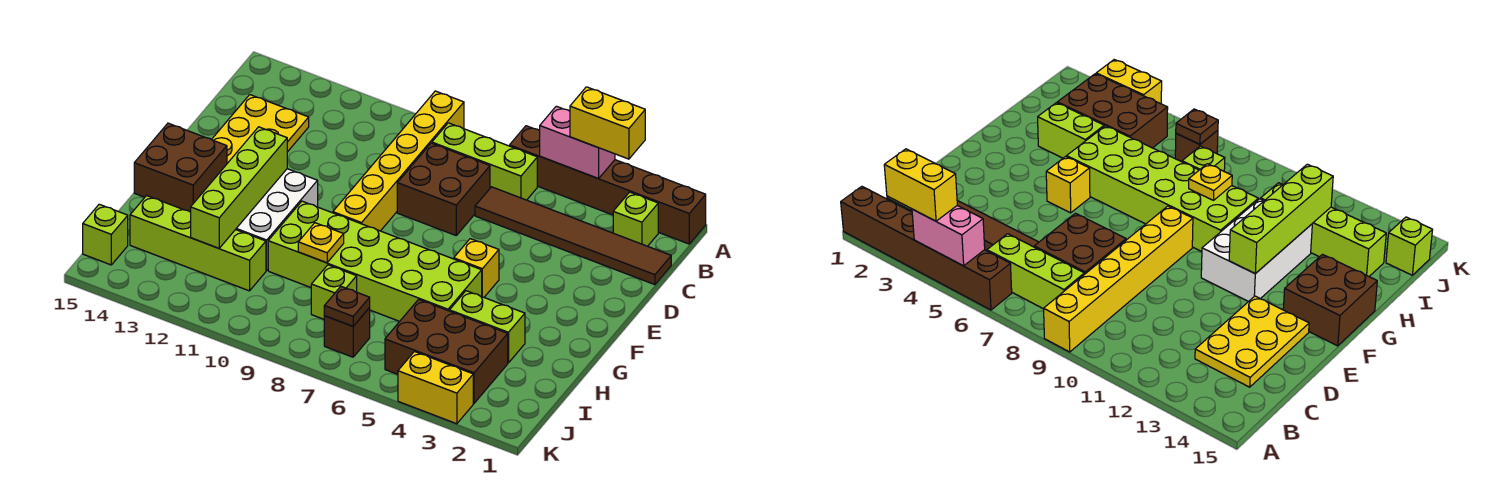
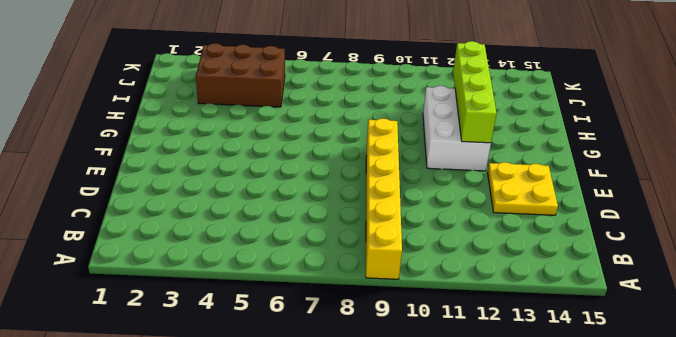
yellow 2x2 plate [488,162,558,215] -> yellow 2x3 plate [211,95,309,163]
none -> brown 1x6 brick [510,126,706,244]
none -> lime 1x1 brick [613,192,658,246]
none -> lime 1x3 brick [432,123,537,200]

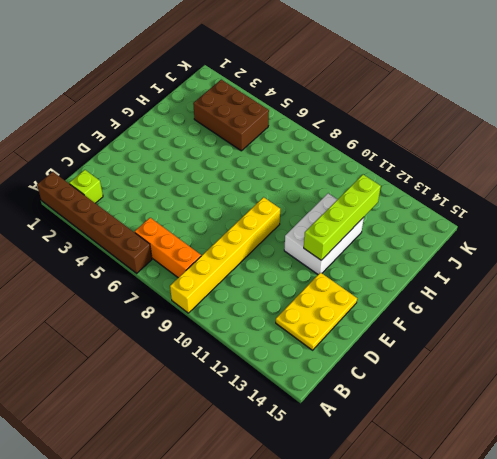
orange 1x3 brick [135,218,201,278] -> lime 1x3 brick [432,123,537,200]
none -> brown 1x6 tile [475,187,671,285]
none -> brown 2x2 brick [397,143,490,235]
none -> yellow 1x1 brick [454,239,499,297]

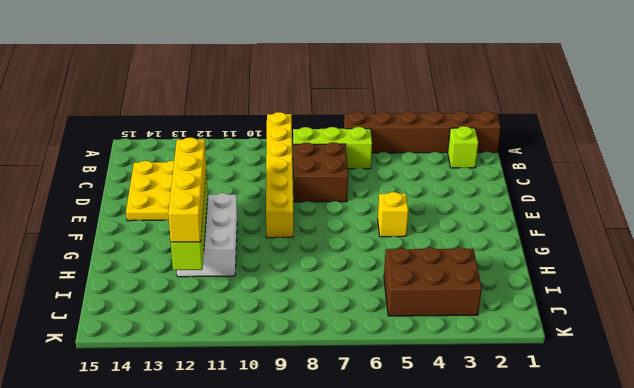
yellow 1x4 brick [168,137,206,242] -> none
none -> brown 1x6 tile [475,187,671,285]
none -> brown 2x2 brick [134,123,227,212]
none -> lime 2x6 brick [268,201,482,321]

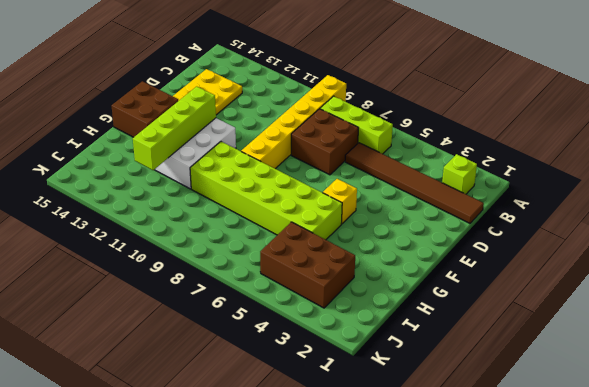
none -> brown 1x6 brick [510,126,706,244]
none -> lime 1x2 brick [450,291,525,363]
none -> lime 1x1 brick [311,265,357,319]

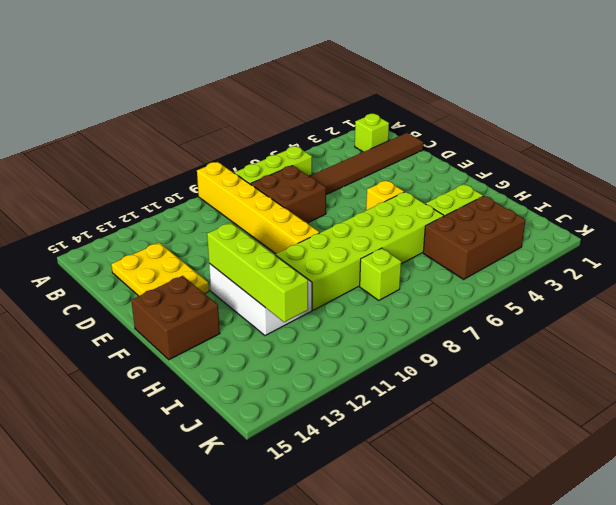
none -> brown 1x6 brick [510,126,706,244]
none -> lime 1x4 brick [130,196,266,291]
none -> brown 1x1 brick [324,308,370,357]

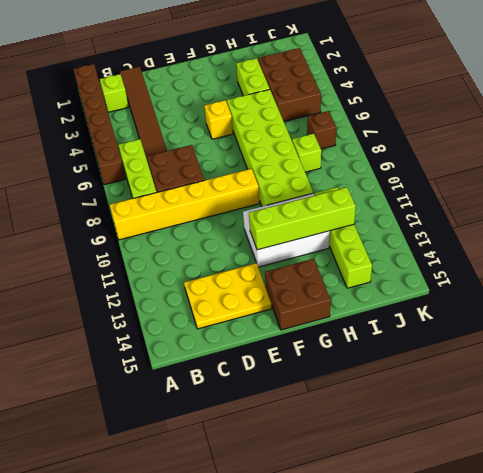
none -> lime 1x1 brick [83,204,128,265]
none -> yellow 1x2 brick [398,352,473,424]
none -> pink 1x2 brick [540,106,615,179]

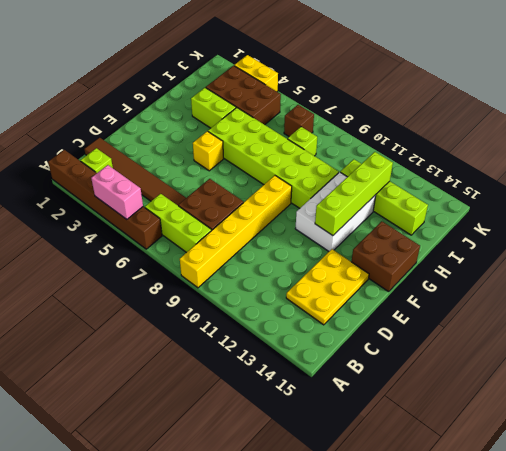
none -> lime 1x1 brick [83,204,128,265]
none -> yellow 1x1 plate [298,223,344,263]
none -> brown 1x1 plate [324,286,370,326]

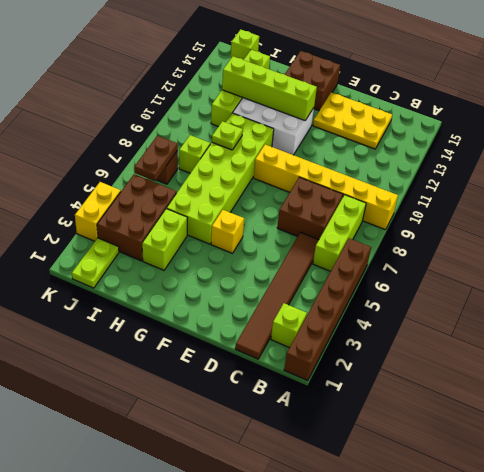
lime 1x1 plate [212,121,243,150] -> yellow 1x1 plate [298,223,344,263]
lime 1x2 plate [72,238,119,288] -> none
brown 1x2 plate [134,136,178,181] -> brown 1x1 plate [324,286,370,326]
none -> pink 1x2 brick [540,106,615,179]
none -> yellow 1x2 brick [570,87,645,159]

